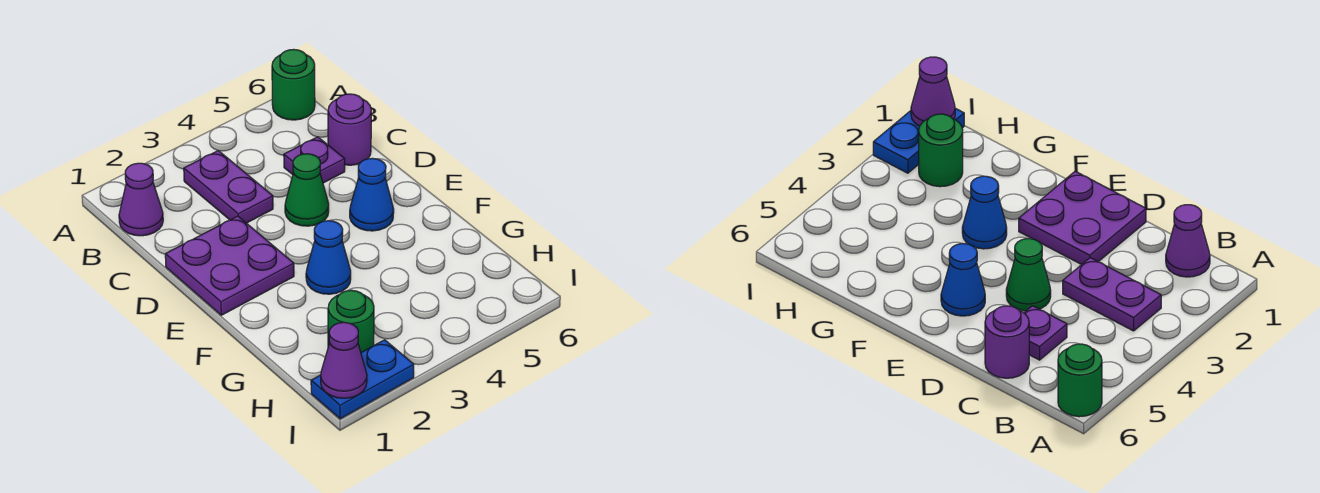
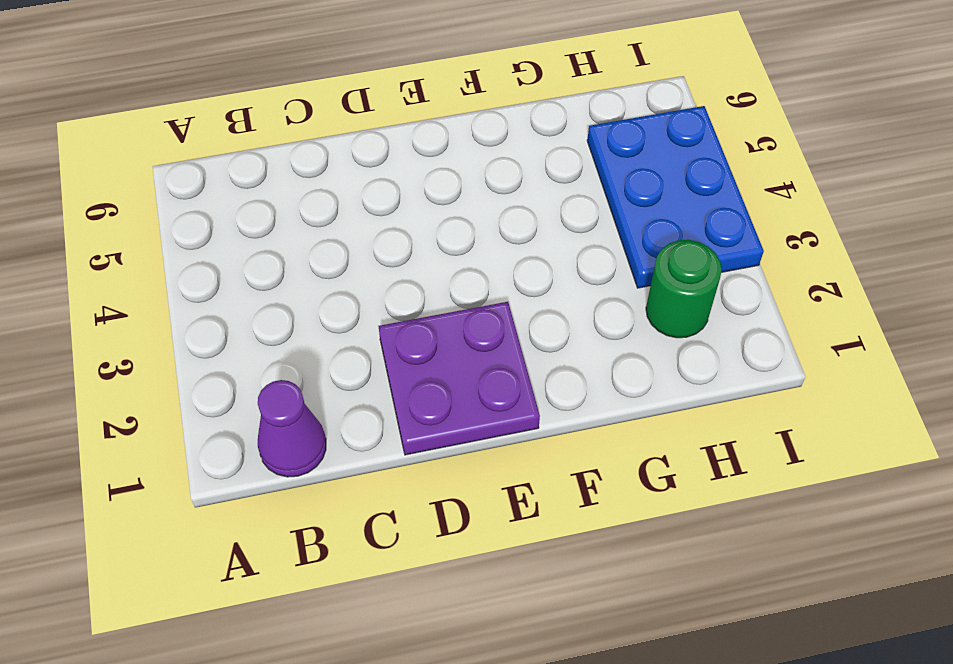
blue 2x3 plate [587,106,764,288] -> none
none -> green 1x1 round brick [272,49,315,120]
none -> purple 1x2 plate [184,151,273,223]
none -> purple 1x1 plate [284,137,345,183]

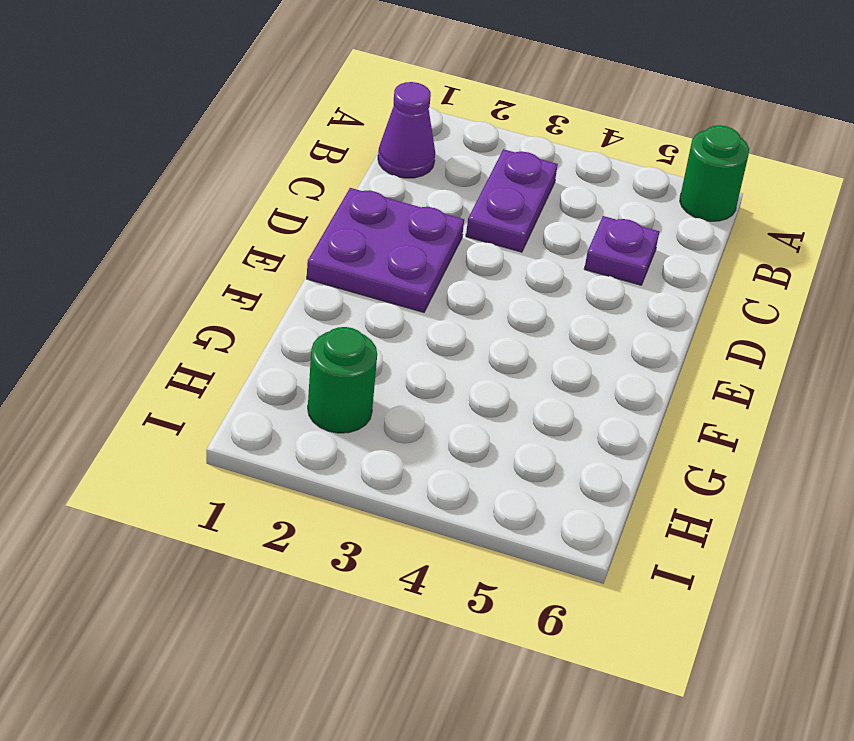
none -> purple 1x1 round brick [328,94,371,165]
none -> green 1x1 cone [285,154,329,226]
none -> blue 1x1 cone [350,158,394,231]

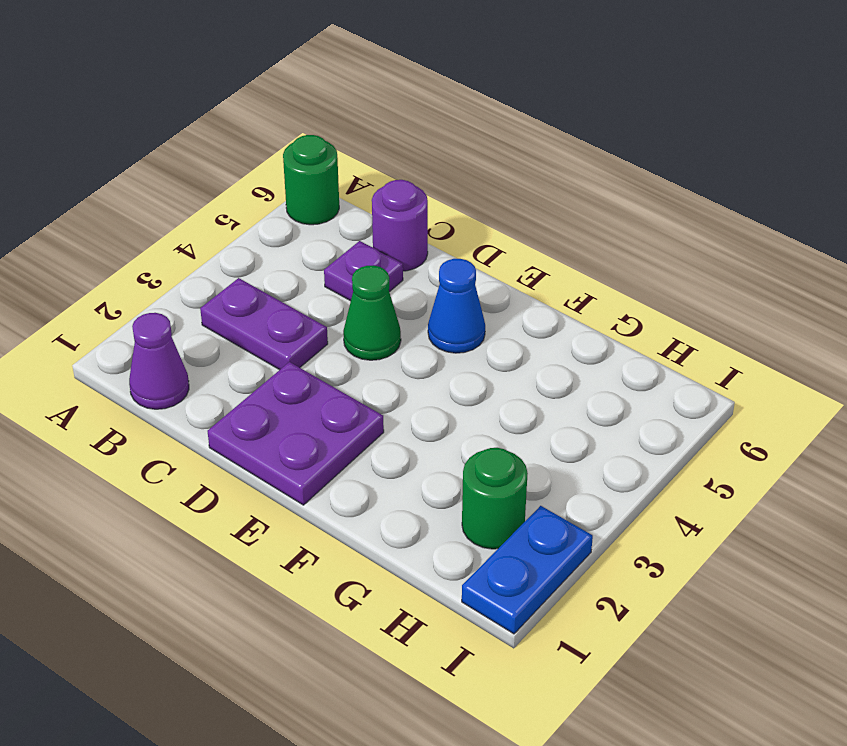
none -> blue 1x1 cone [306,221,351,294]
none -> purple 1x1 cone [321,322,367,398]

